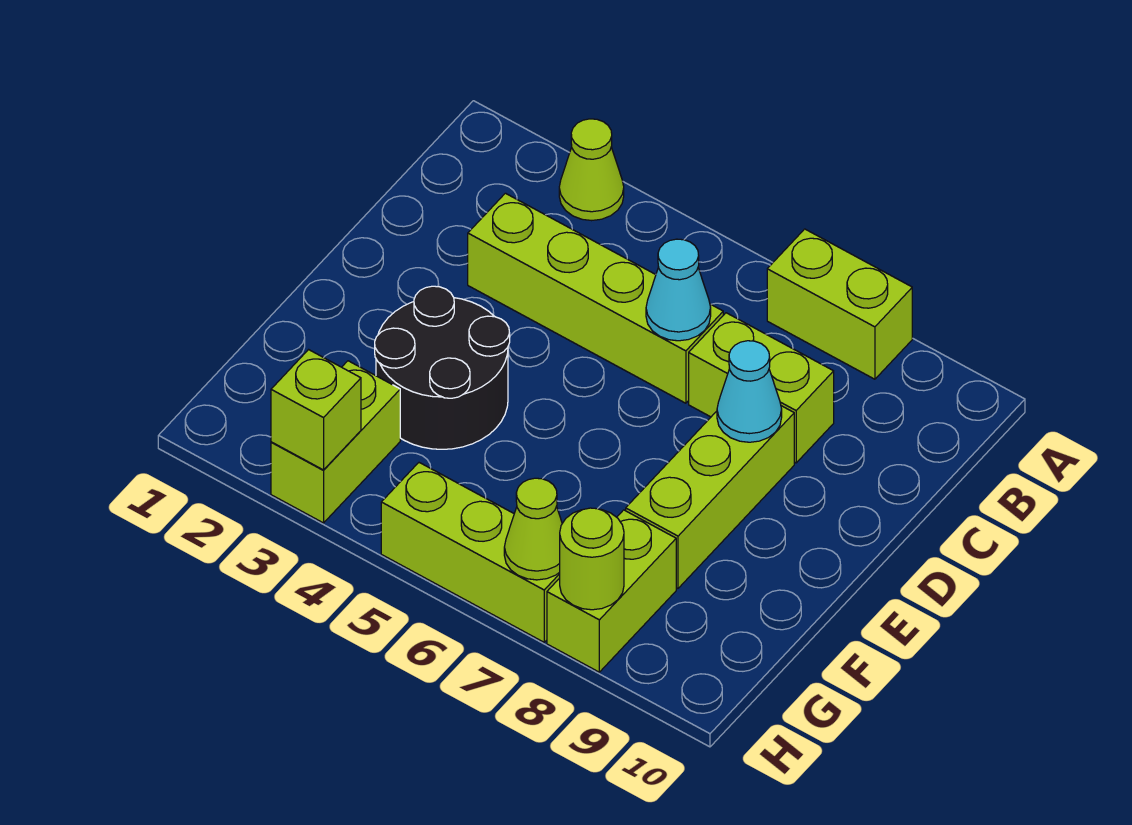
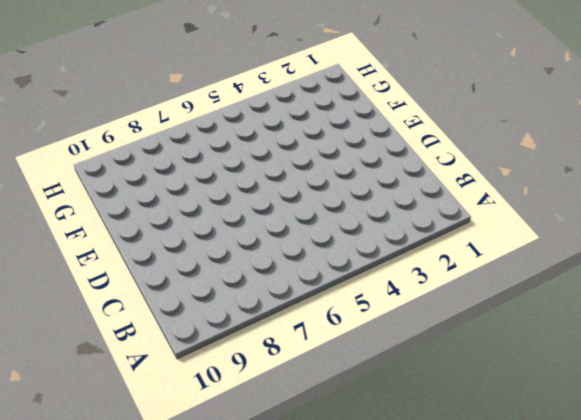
none -> lime 1x1 cone [559,119,624,221]
none -> lime 1x2 brick [767,229,912,379]
none -> lime 1x4 brick [468,193,723,403]

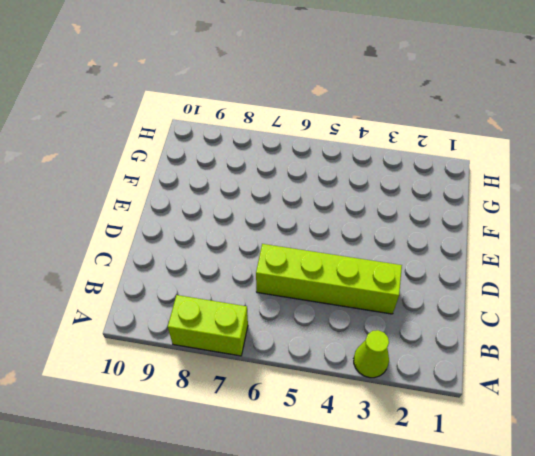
none -> lime 1x2 brick [689,313,834,463]
none -> lime 1x3 brick [626,406,794,588]
none -> black 2x2 round brick [375,286,510,449]

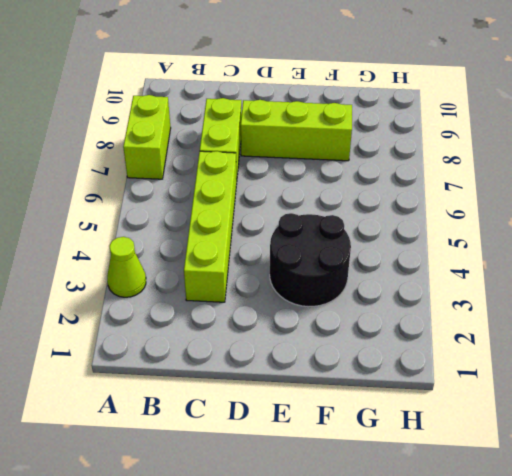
none -> lime 1x2 brick [271,361,400,523]
none -> lime 1x2 brick [547,510,676,672]
none -> lime 1x3 brick [381,463,560,642]

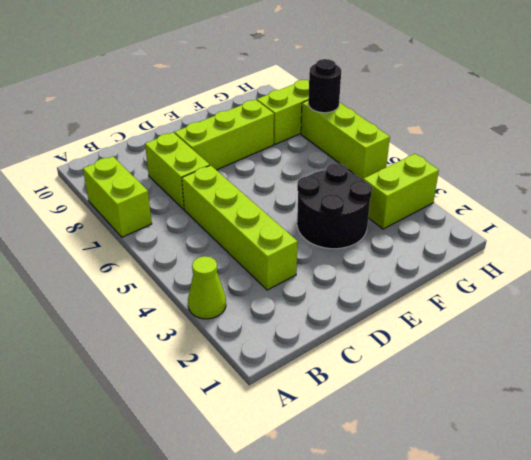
black 1x1 round brick [308,59,341,113] -> lime 1x1 cone [504,478,562,580]
none -> cyan 1x1 cone [646,239,711,341]
none -> cyan 1x1 cone [717,341,782,442]
none -> lime 1x1 brick [271,350,361,470]

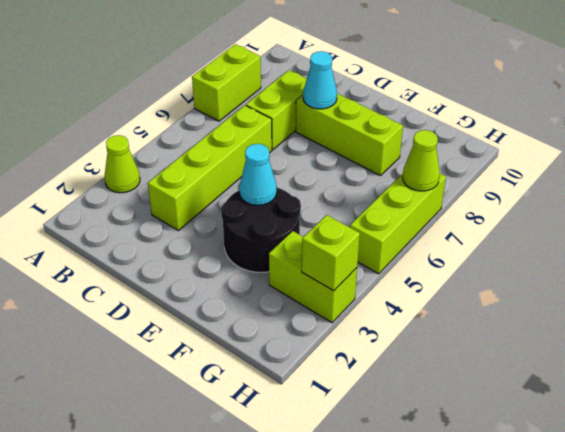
cyan 1x1 cone [239,144,277,205] -> cyan 1x1 cone moved to [646,239,711,341]
none -> lime 1x2 brick [547,510,676,672]
none -> lime 1x1 round brick [560,508,624,610]

